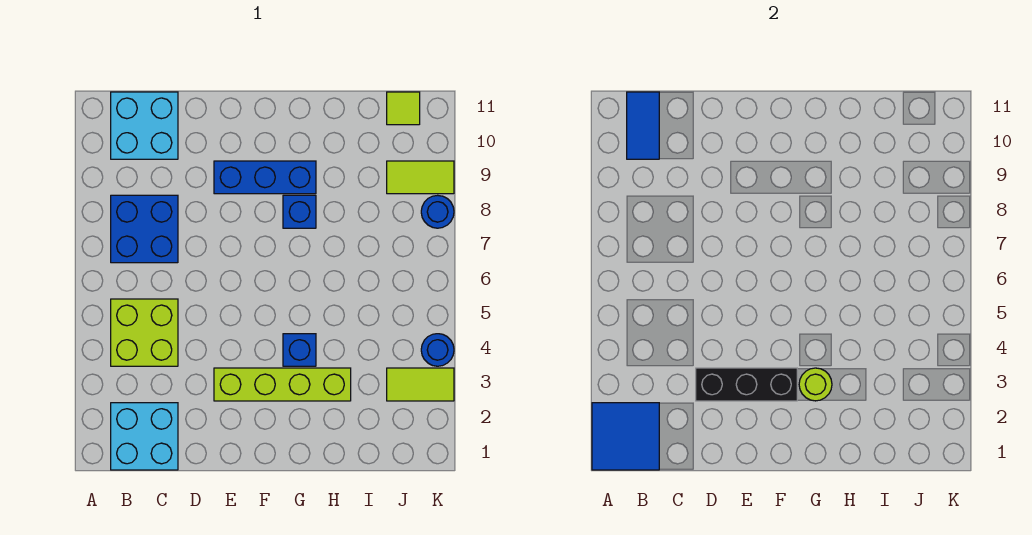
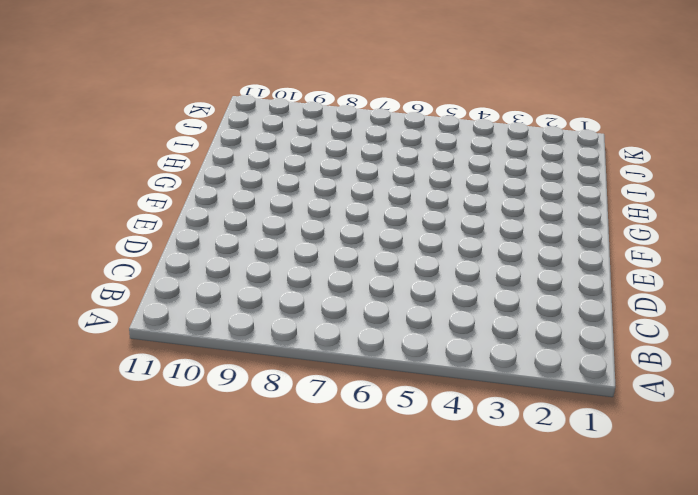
none -> cyan 2x2 brick [111,403,178,470]
none -> lime 2x2 brick [111,299,178,366]
none -> blue 2x2 brick [111,195,178,263]

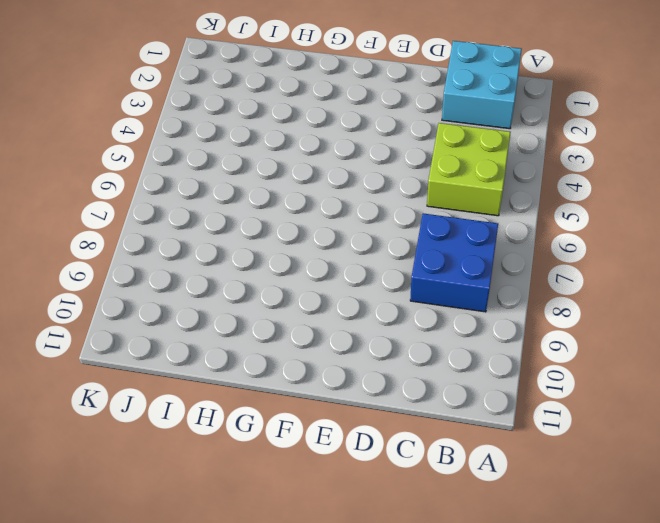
none -> cyan 2x2 brick [111,92,178,159]
none -> lime 1x4 brick [214,368,351,401]
none -> blue 1x3 brick [214,161,316,194]

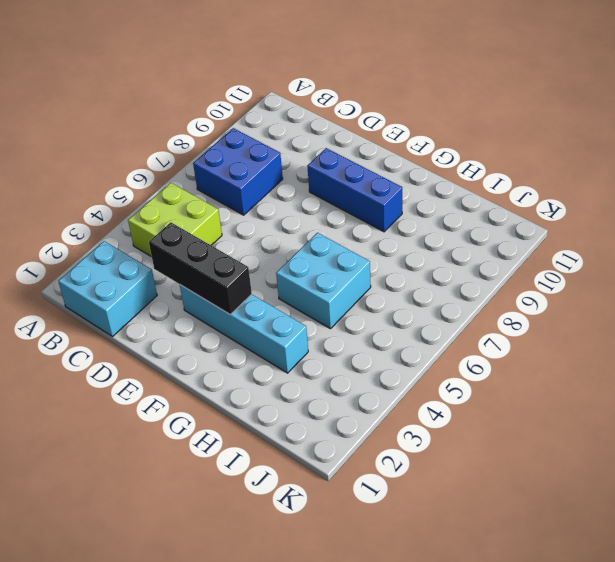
cyan 1x4 brick [180,285,308,373] -> lime 1x4 brick [214,368,351,401]
cyan 2x2 brick [276,233,371,329] -> cyan 2x2 brick moved to [111,92,178,159]
none -> blue 1x1 brick [283,334,316,366]
none -> blue 1x1 brick [283,195,316,228]
none -> lime 1x2 tile [387,368,454,401]

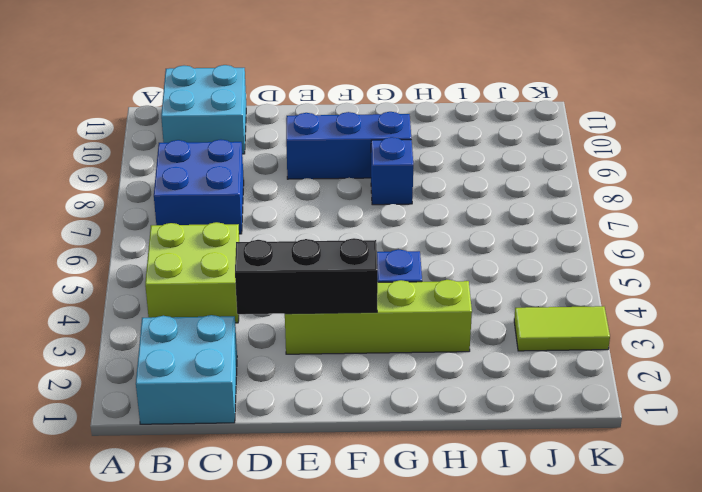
none -> lime 1x2 tile [387,161,454,194]
none -> lime 1x1 tile [387,92,420,125]
none -> blue 1x1 round brick [421,334,454,366]

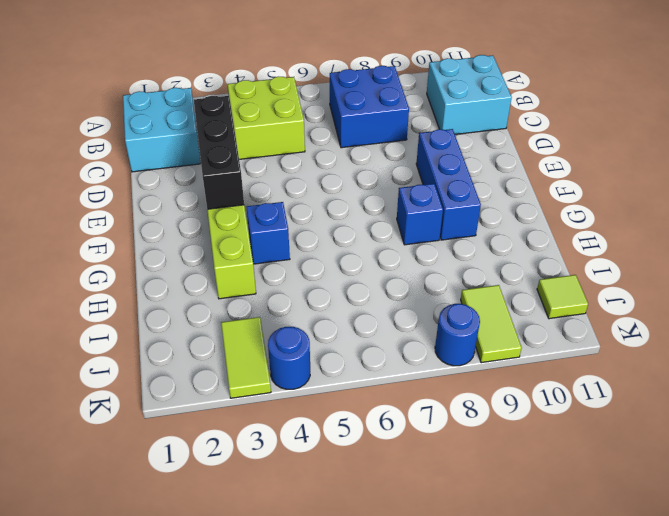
none -> blue 2x2 tile [592,403,659,470]
none -> blue 1x2 tile [627,92,659,159]
none -> lime 1x1 round brick [799,368,832,401]

